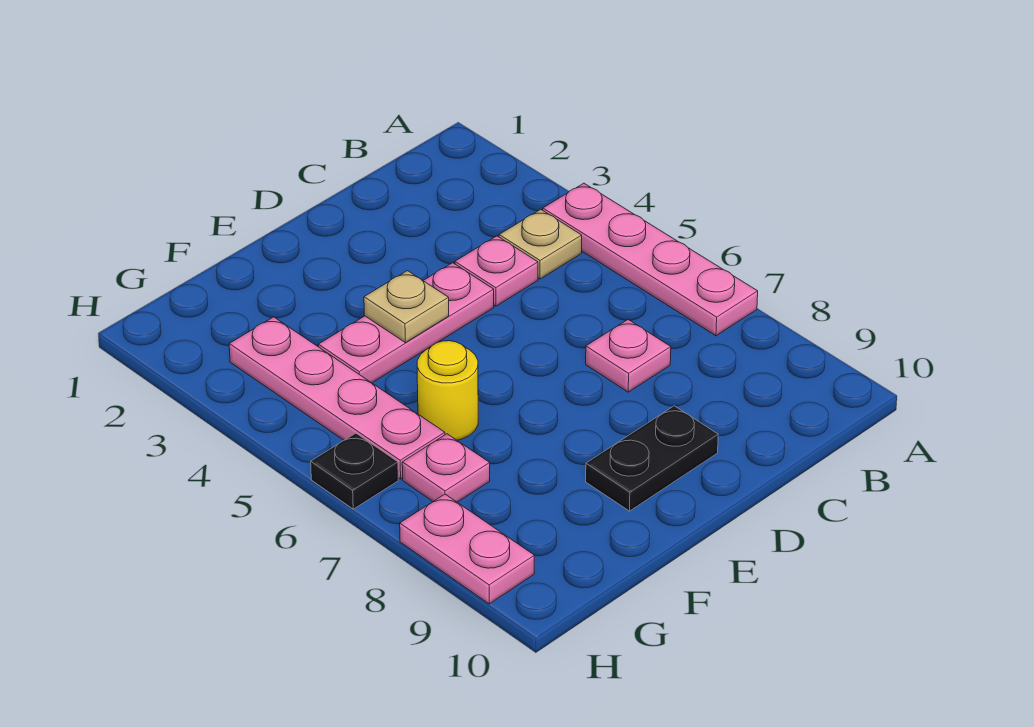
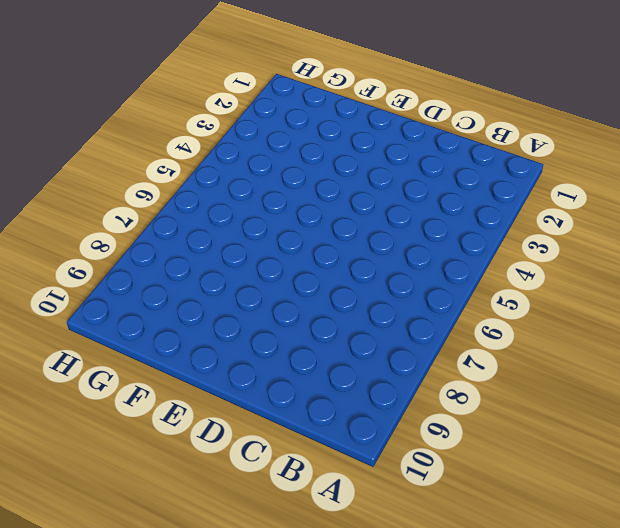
none -> pink 1x4 plate [543,183,758,336]
none -> tan 1x1 plate [499,209,582,279]
none -> pink 1x1 plate [455,236,538,306]

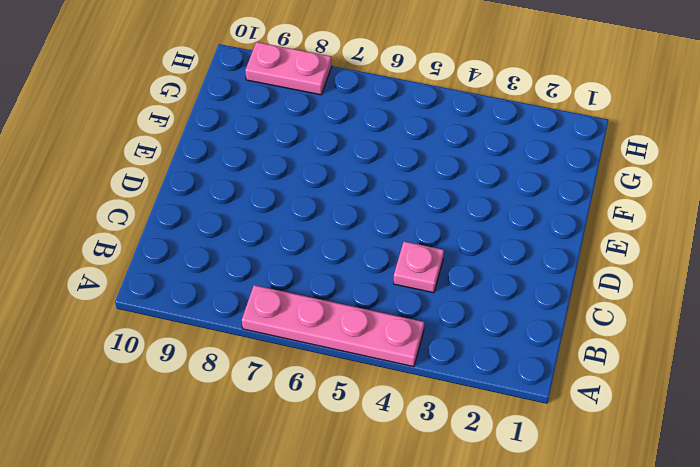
none -> tan 1x1 plate [499,209,582,279]
none -> pink 1x1 plate [586,320,671,392]
none -> pink 1x3 plate [318,263,494,383]

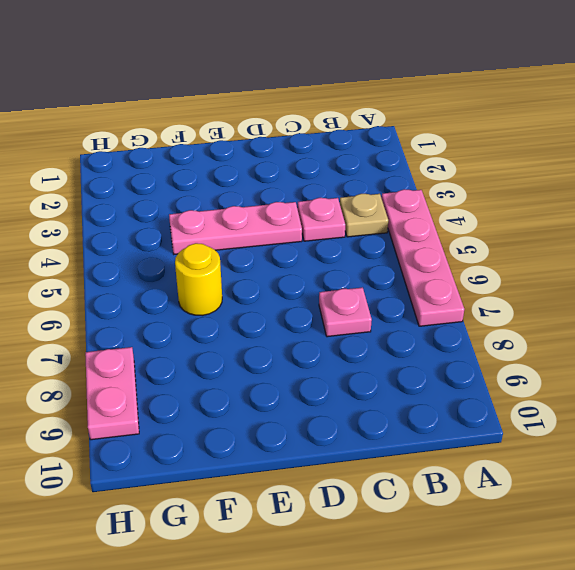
none -> black 1x2 plate [586,406,718,511]
none -> pink 1x4 plate [229,317,445,479]
none -> pink 1x1 plate [402,434,490,502]

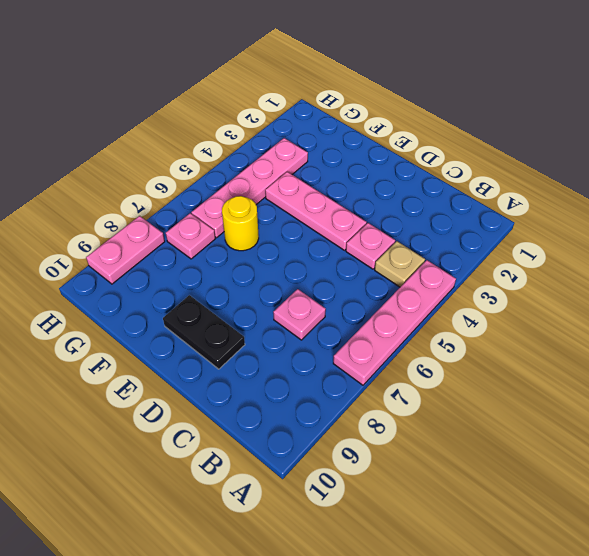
none -> black 1x1 plate [311,433,398,509]
none -> tan 1x1 plate [364,271,449,343]

